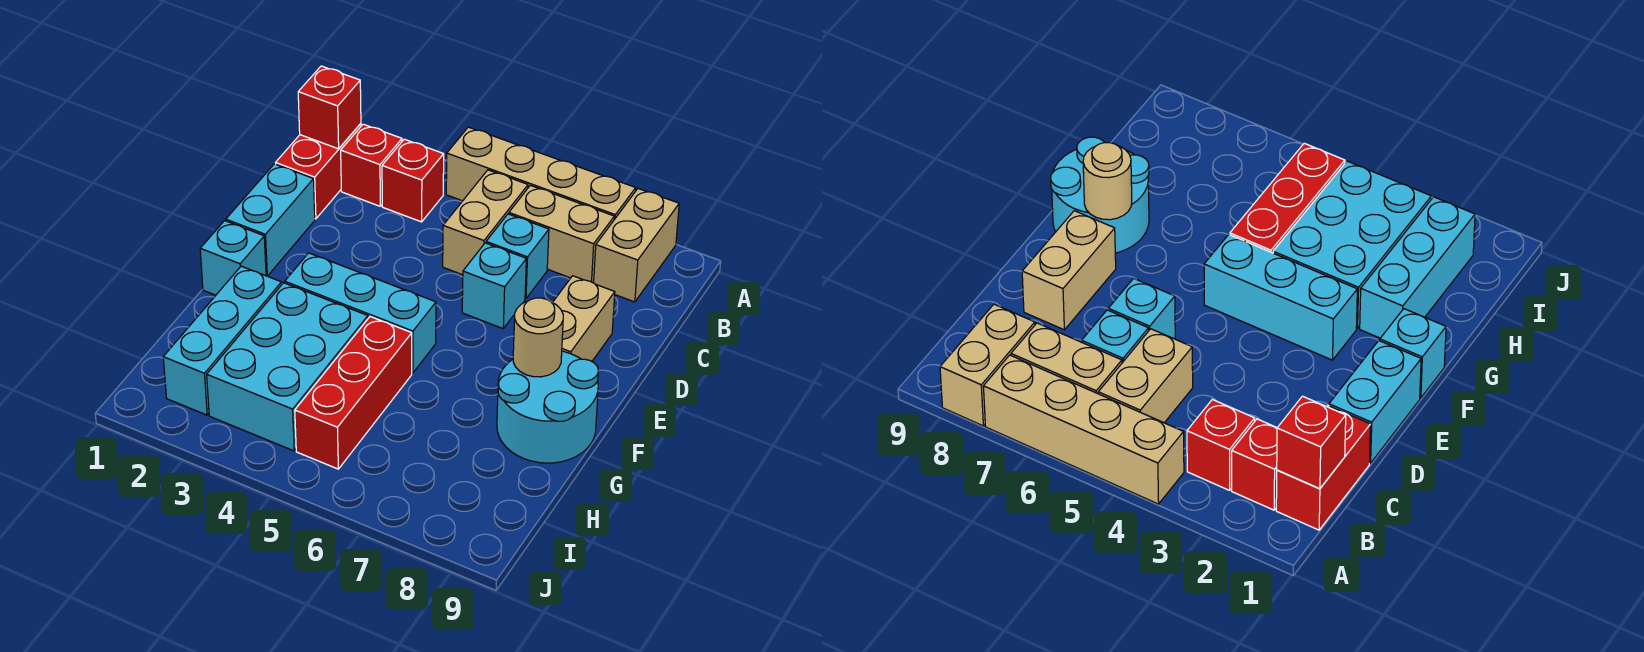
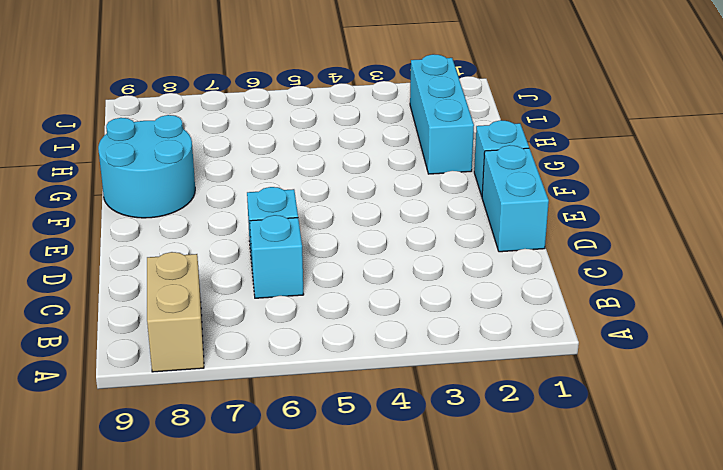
none -> tan 1x4 brick [446,127,636,219]
none -> red 1x2 brick [276,124,361,219]
none -> red 1x1 brick [341,124,402,206]

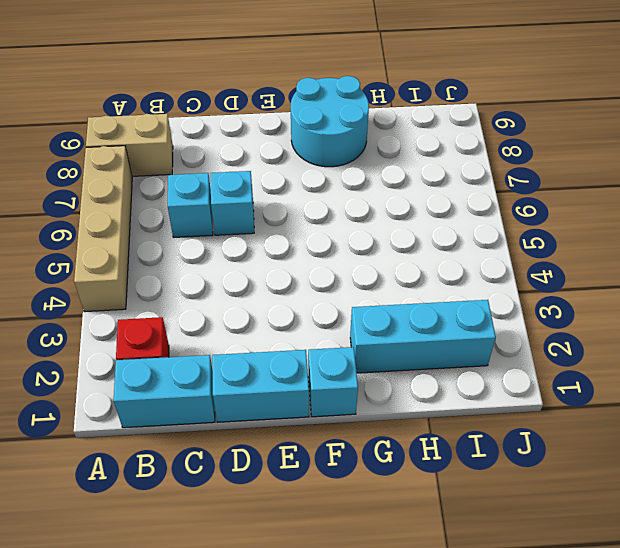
cyan 1x2 brick [114,355,215,428] -> red 1x2 brick [276,124,361,219]
none -> red 1x1 brick [382,139,444,222]
none -> tan 1x2 brick [443,170,528,275]
none -> tan 1x2 brick [509,185,614,283]

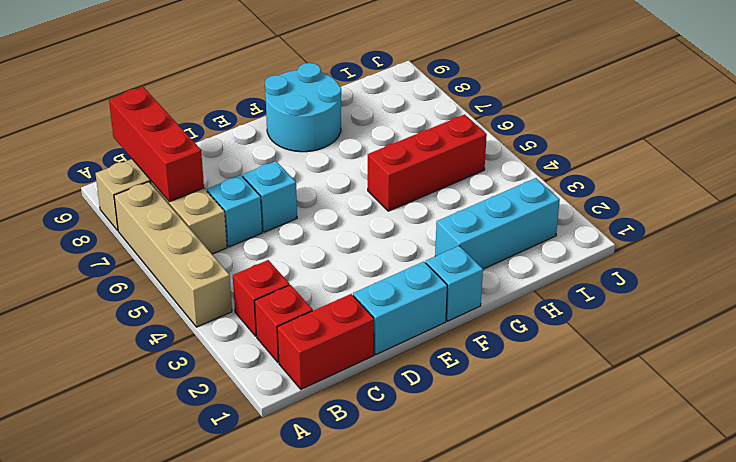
red 1x3 brick [109,87,204,202] -> none
none -> tan 1x2 brick [443,170,528,275]
none -> tan 1x2 brick [553,276,615,361]
none -> cyan 1x3 brick [285,253,436,373]

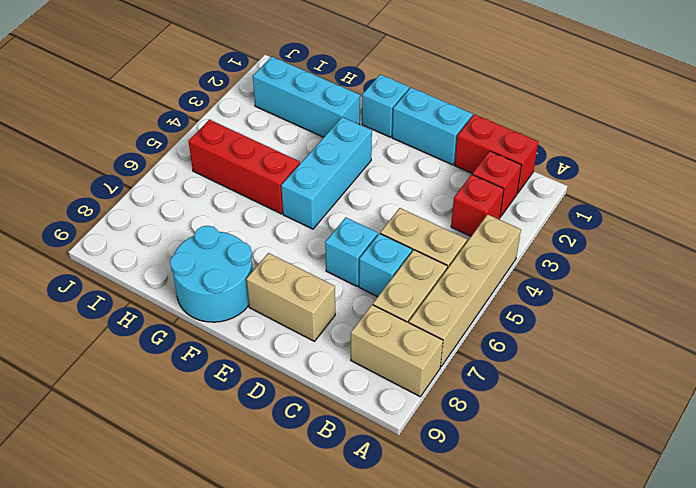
none -> cyan 2x3 brick [207,283,368,451]
none -> red 1x1 brick [298,66,361,149]
none -> tan 1x1 round brick [513,298,563,377]

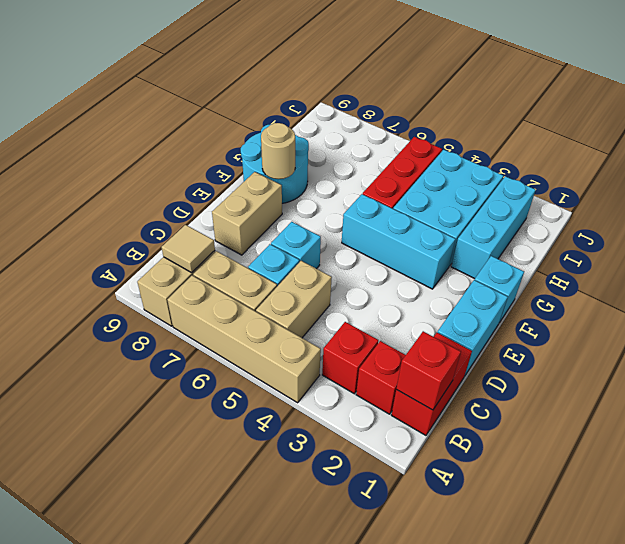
tan 1x1 tile [162,225,215,273] -> none

